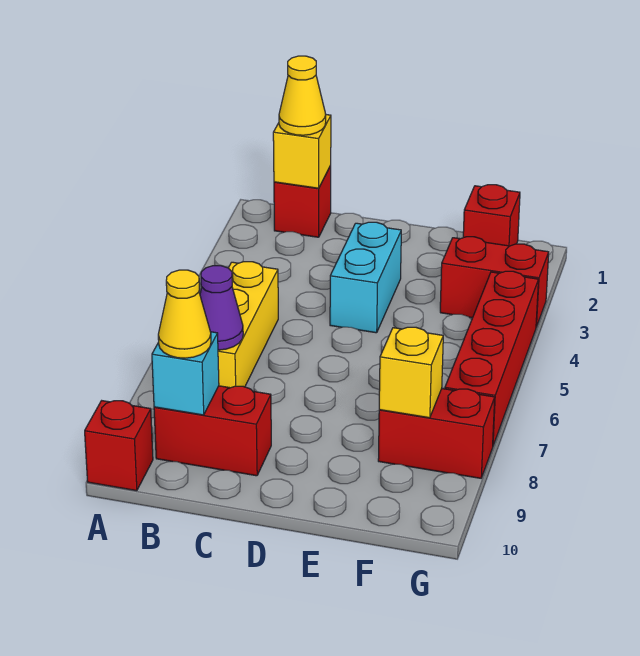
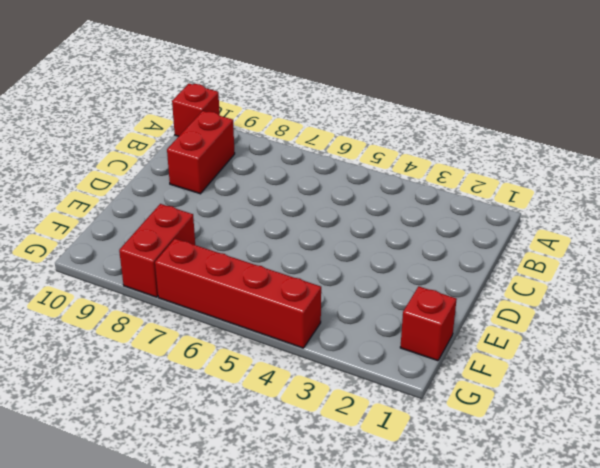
none -> red 1x1 brick [274,165,331,237]
none -> yellow 1x3 brick [218,262,278,388]
none -> cyan 1x2 brick [330,222,401,333]

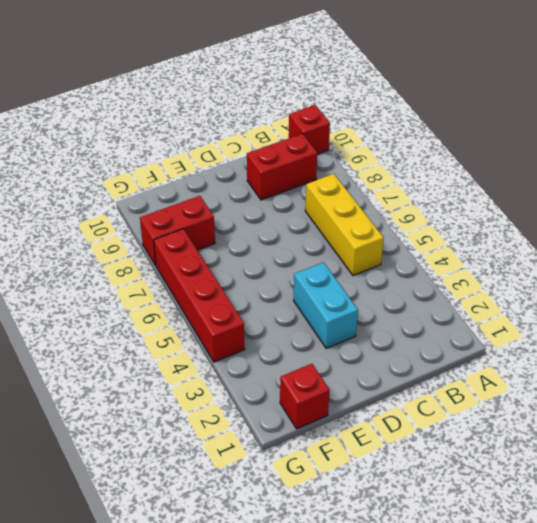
none -> red 1x1 brick [274,165,331,237]
none -> red 1x2 brick [440,237,549,327]
none -> yellow 1x1 brick [273,115,331,188]

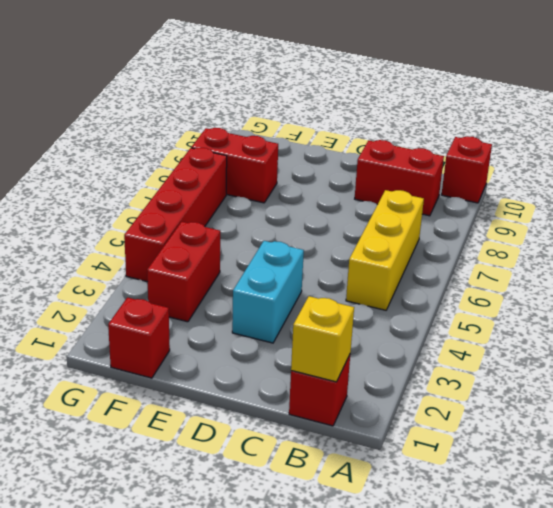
red 1x2 brick [147,222,220,322] -> red 1x2 brick turned to [440,237,549,327]
none -> purple 1x1 cone [200,266,243,350]
none -> cyan 1x1 brick [152,332,219,415]
none -> yellow 1x1 brick [379,327,443,418]

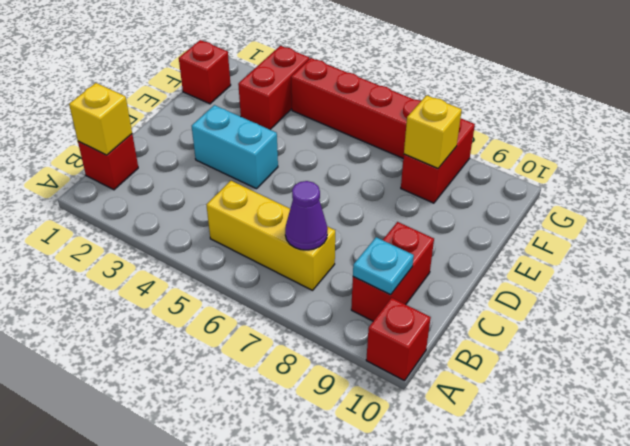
cyan 1x1 plate [353,237,414,295] -> cyan 1x1 brick [152,332,219,415]
none -> yellow 1x1 cone [279,56,326,135]
none -> yellow 1x1 cone [158,270,211,358]

